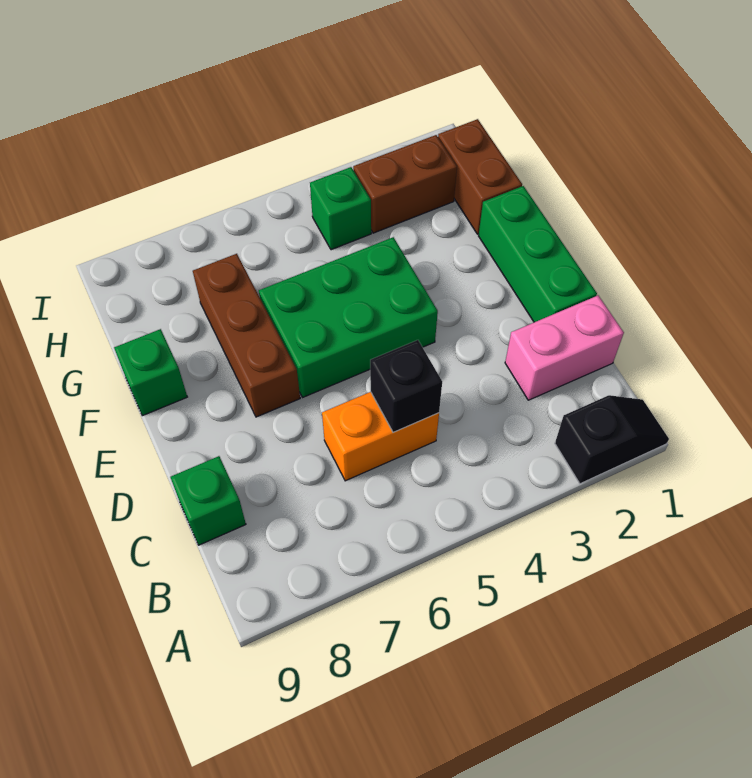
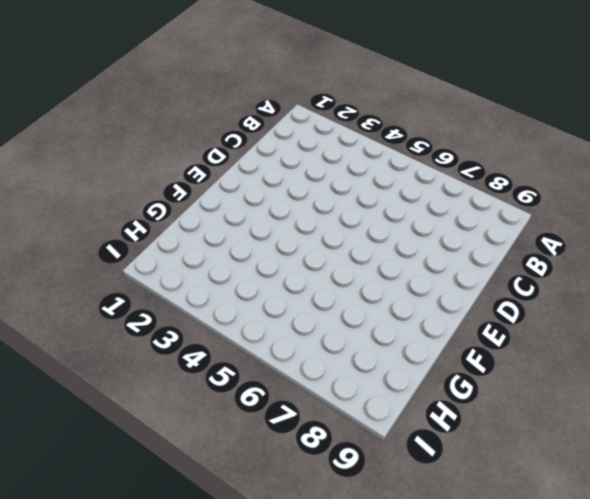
none -> black 1x2 slope [555,395,669,484]
none -> pink 1x2 brick [505,296,624,400]
none -> orange 1x2 brick [322,392,439,481]

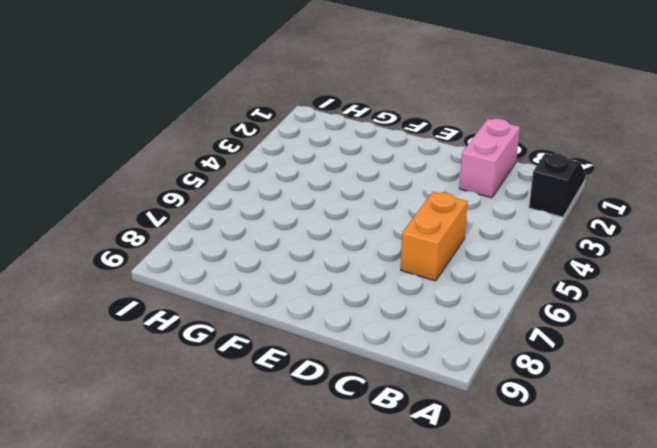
none -> green 1x1 brick [170,456,246,545]
none -> green 1x3 brick [479,186,597,322]
none -> green 2x3 brick [259,237,438,397]

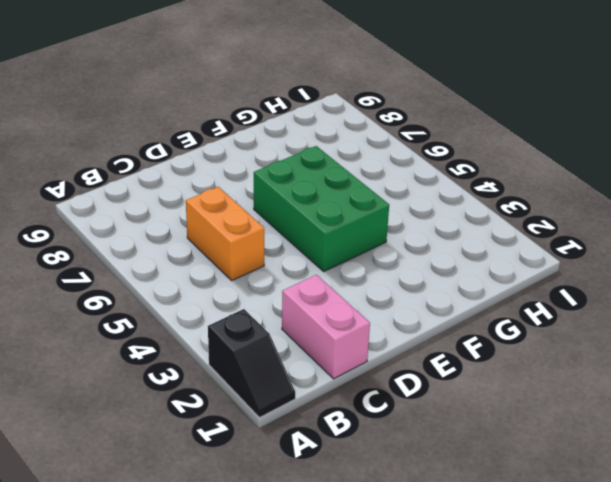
none -> green 1x1 brick [170,456,246,545]
none -> green 1x3 brick [479,186,597,322]
none -> brown 1x3 brick [193,254,300,417]

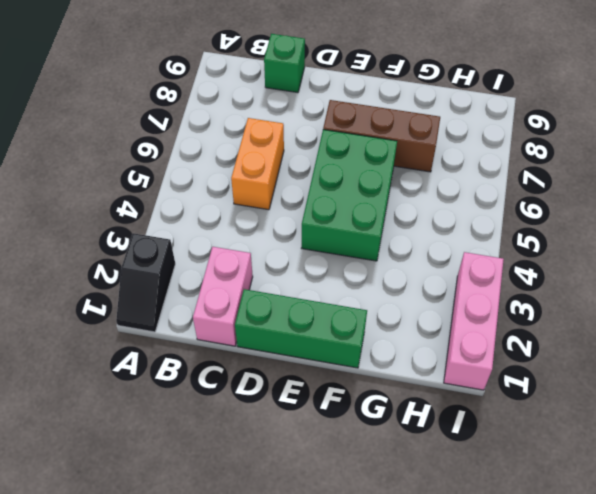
pink 1x3 brick [444,252,504,390] -> none
none -> green 1x1 brick [114,329,187,416]
none -> brown 1x2 brick [438,119,522,234]
none -> brown 1x2 brick [353,135,457,233]

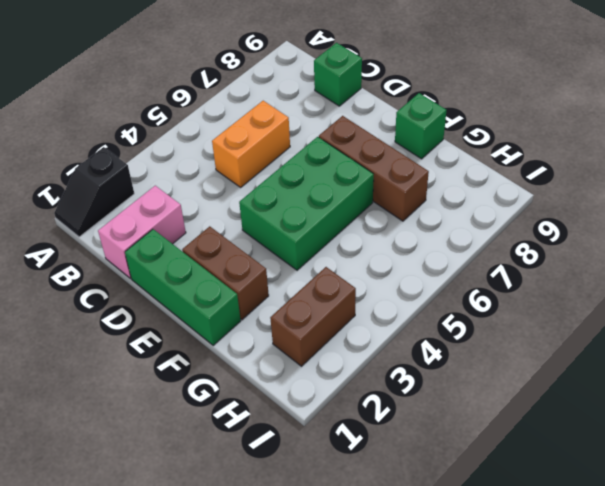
brown 1x2 brick [182,226,269,320] -> brown 1x2 brick moved to [438,119,522,234]
none -> green 1x1 brick [310,167,371,250]
none -> black 1x1 brick [370,340,442,433]

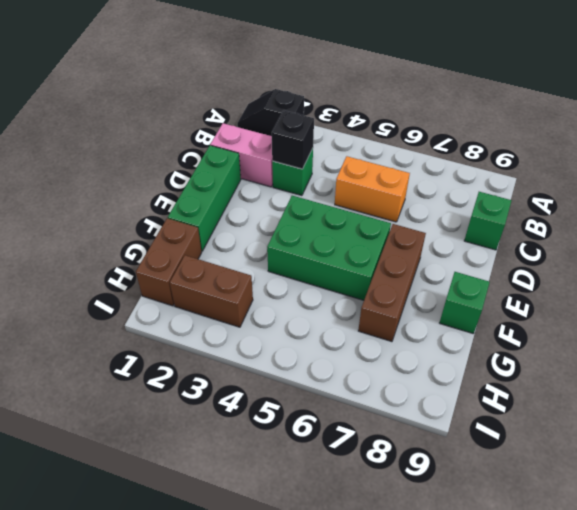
green 1x1 brick [272,148,313,196] -> green 1x1 brick moved to [310,167,371,250]
black 1x1 brick [272,110,314,169] -> black 1x1 brick moved to [370,340,442,433]

